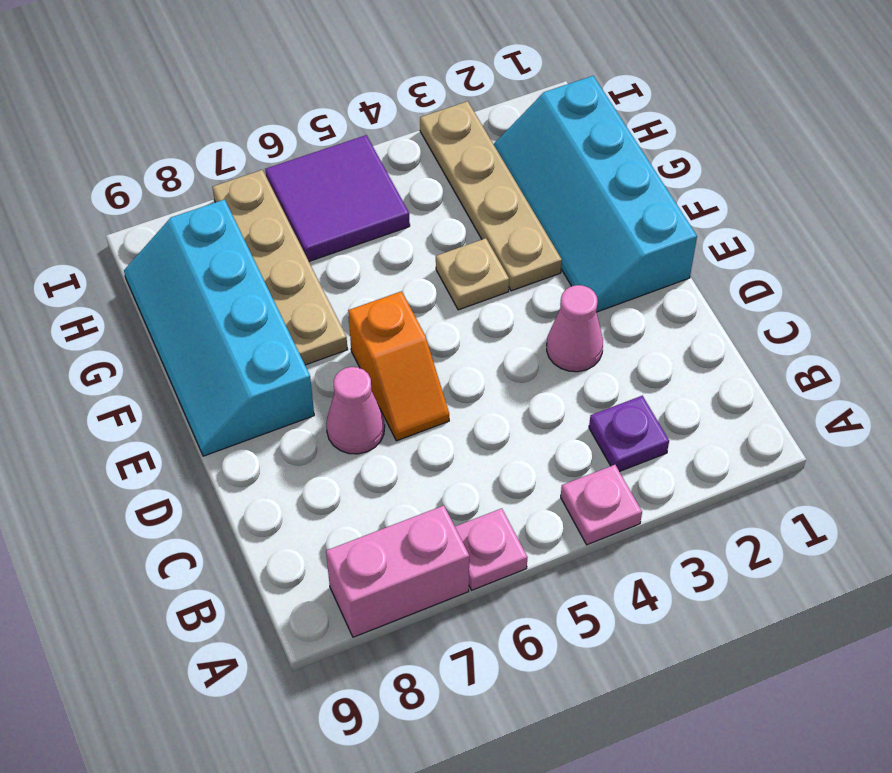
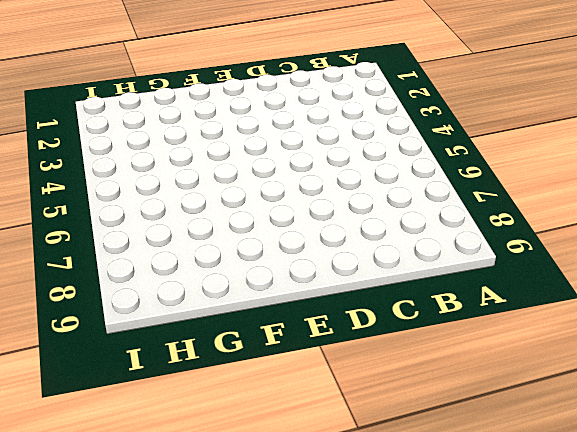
none -> pink 1x1 plate [561,465,642,545]
none -> pink 1x1 plate [455,508,528,590]
none -> pink 1x2 brick [326,505,469,637]

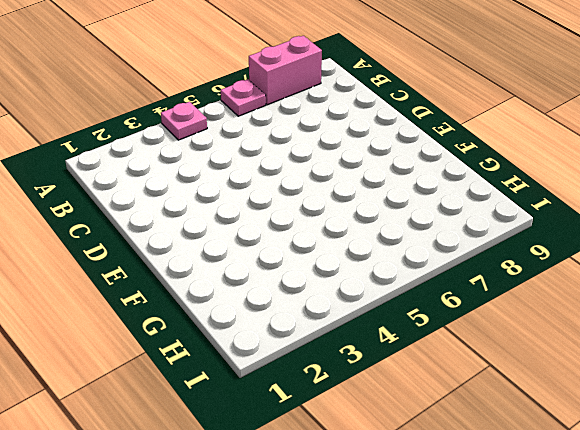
none -> purple 1x1 plate [589,396,669,472]
none -> pink 1x1 cone [547,285,603,372]
none -> orange 1x2 slope [348,291,449,441]

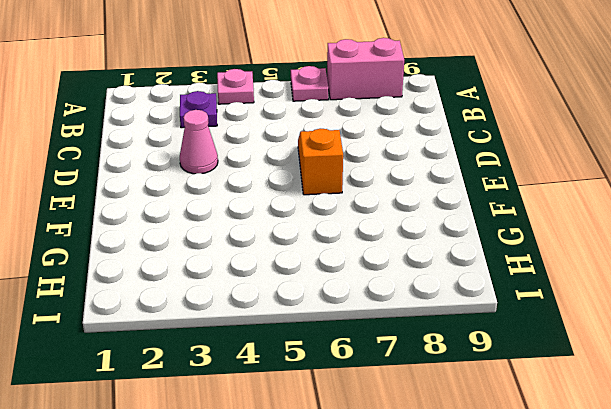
none -> pink 1x1 cone [326,367,385,454]
none -> cyan 2x4 slope [494,76,697,312]
none -> cyan 2x4 slope [124,199,314,456]

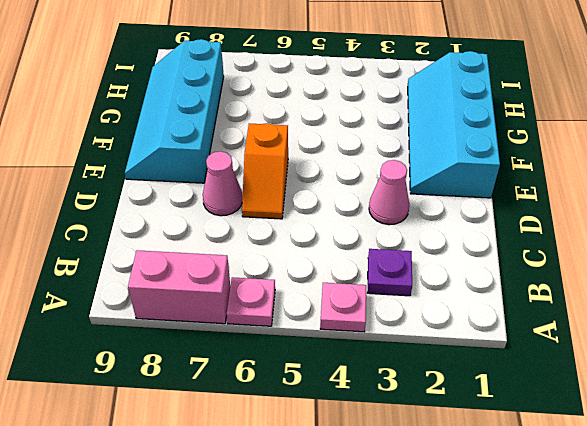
none -> tan 1x4 plate [420,101,562,291]
none -> tan 1x1 plate [436,238,509,310]
none -> tan 1x4 plate [212,170,348,365]

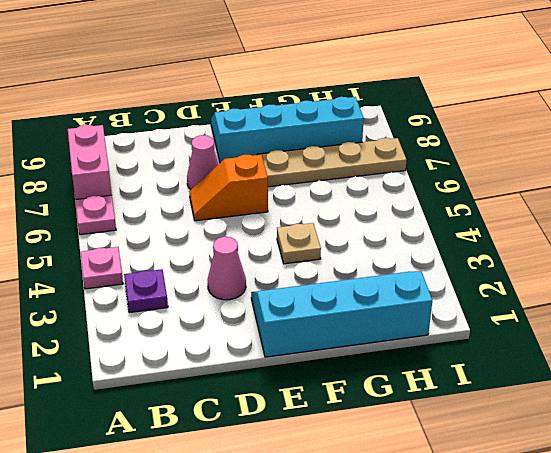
none -> tan 1x4 plate [420,101,562,291]
none -> purple 2x2 tile [265,135,410,261]

